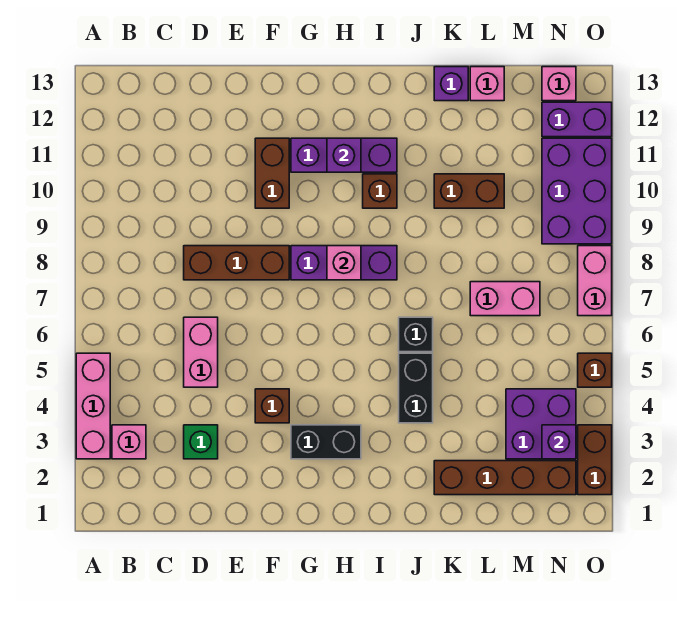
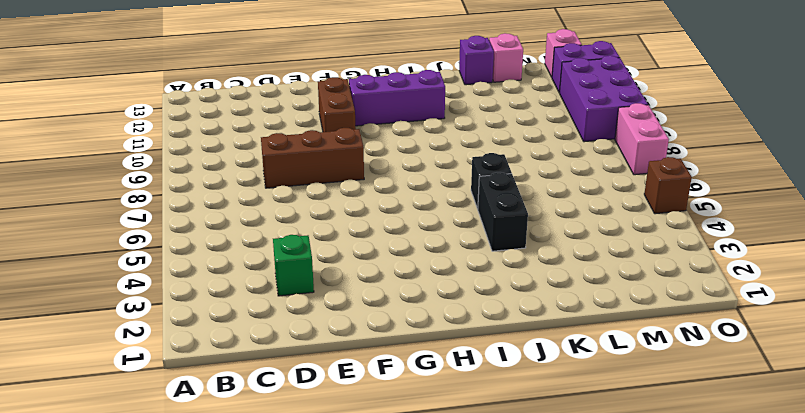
none -> pink 1x3 brick [76,353,110,459]
none -> pink 1x1 brick [112,425,146,459]
none -> pink 1x2 brick [184,317,218,387]

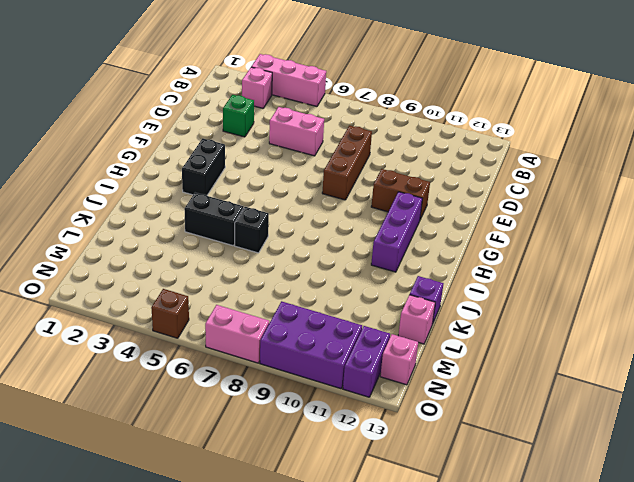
none -> brown 1x1 brick [255,389,289,423]
none -> purple 1x3 brick [291,246,397,280]
none -> brown 1x1 brick [363,174,397,208]

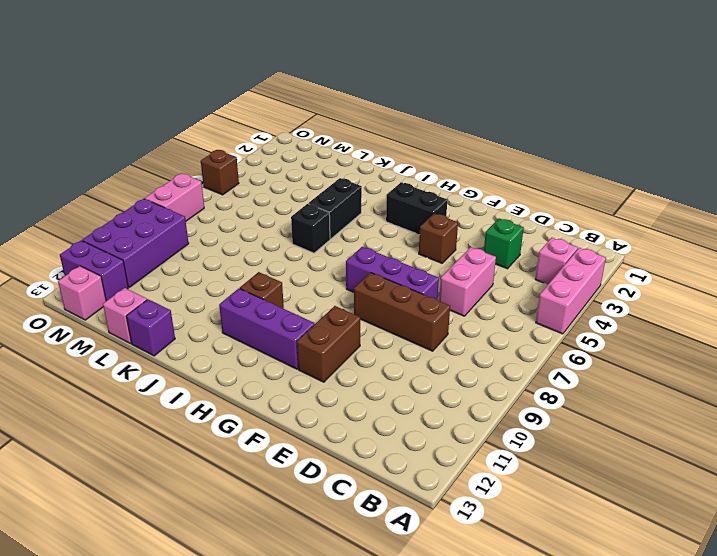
purple 1x3 brick [346,247,439,299] -> purple 1x3 brick moved to [291,246,397,280]
none -> brown 1x4 brick [434,461,576,495]
none -> brown 1x2 brick [434,174,504,208]
none -> pink 1x2 brick [470,282,540,316]

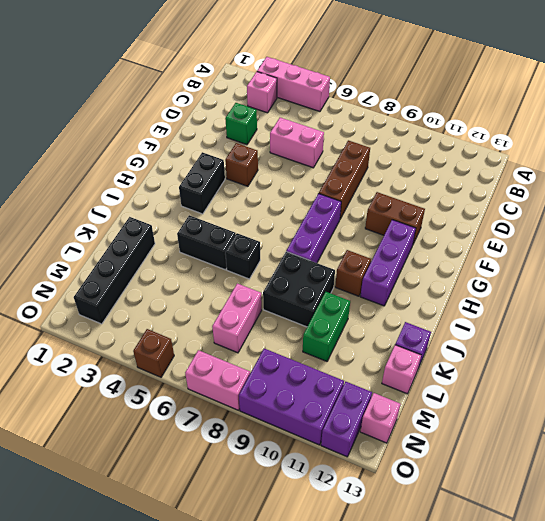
black 2x2 brick [263,252,335,327] -> none
black 1x4 brick [74,217,155,324] -> brown 1x4 brick [434,461,576,495]
green 1x2 brick [303,292,350,361] -> brown 1x2 brick [434,174,504,208]
none -> purple 2x2 brick [506,389,576,459]
none -> brown 1x2 brick [578,425,612,495]
none -> pink 1x1 brick [327,246,361,280]

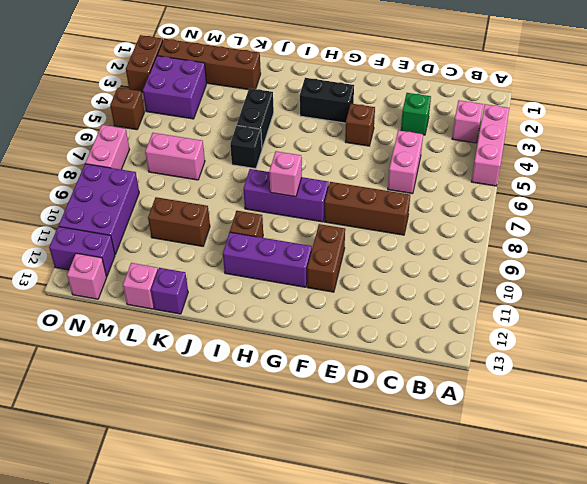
none -> purple 1x1 brick [327,138,361,172]
none -> purple 1x1 brick [542,425,576,459]

